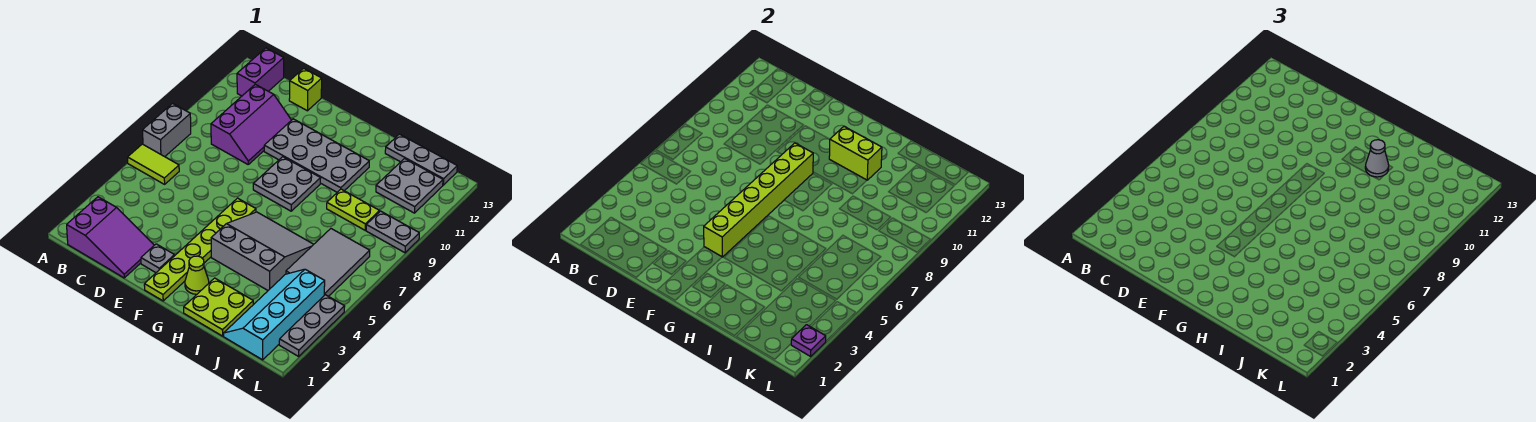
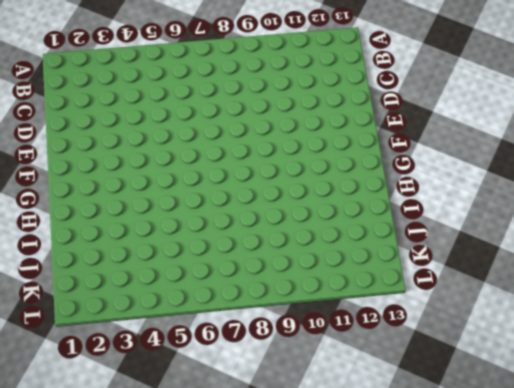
none -> lime 1x2 tile [128,144,179,184]
none -> grey 1x2 brick [143,104,191,157]
none -> purple 2x3 slope [67,197,154,278]

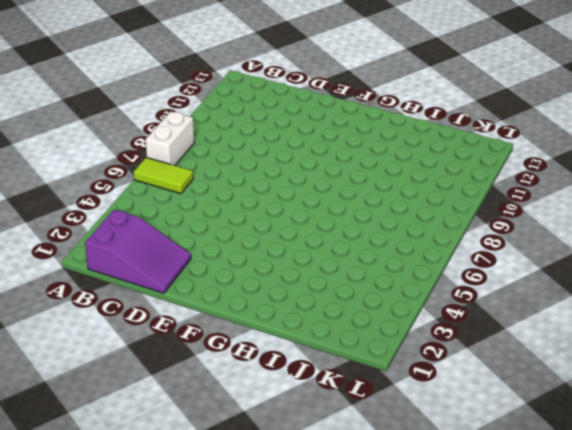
white 1x2 brick [145,111,194,166] -> grey 1x2 brick [143,104,191,157]
none -> purple 1x2 brick [237,48,284,96]
none -> purple 2x3 slope [211,84,291,164]
none -> lime 1x1 brick [289,68,322,111]

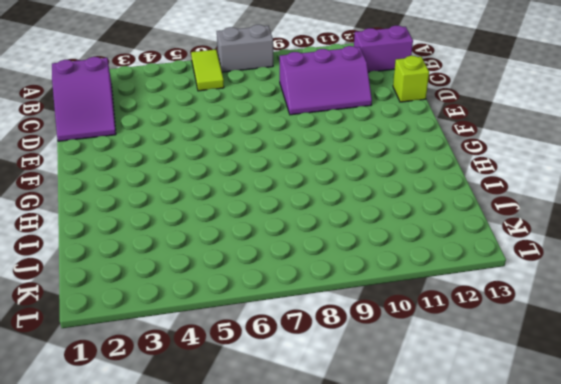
none -> grey 1x1 plate [141,244,175,273]
none -> grey 2x4 plate [264,119,369,192]
none -> lime 1x6 plate [144,198,256,301]

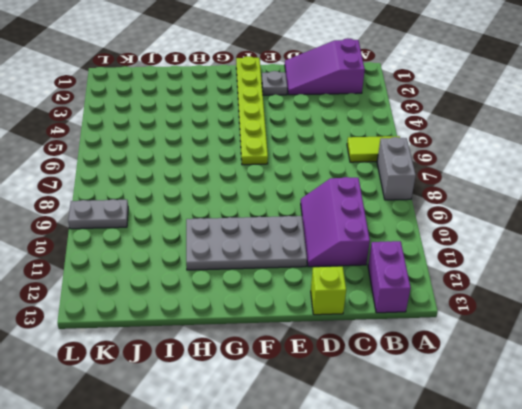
none -> grey 2x2 plate [253,157,321,211]
none -> lime 1x1 cone [185,256,209,294]
none -> grey 3x3 slope [211,212,314,290]

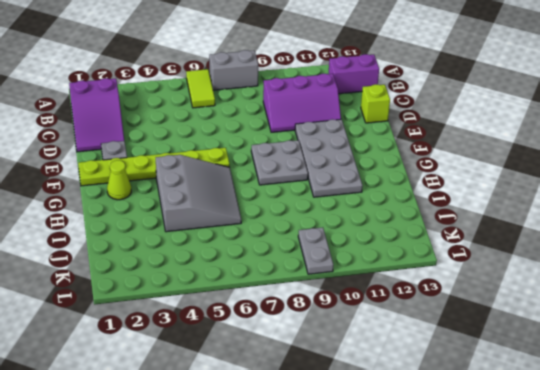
none -> lime 2x2 plate [184,278,253,336]
none -> lime 1x2 plate [327,189,379,230]
none -> grey 1x3 plate [385,134,457,185]

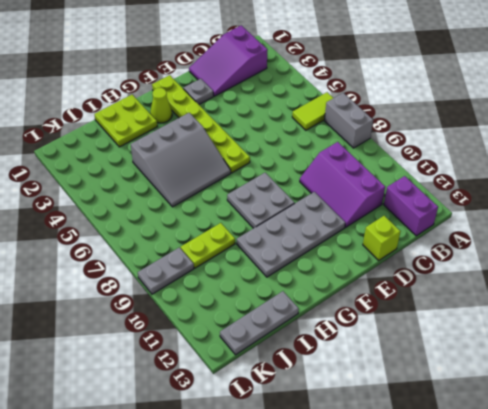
none -> cyan 2x4 slope [223,269,325,360]
none -> grey 2x3 tile [286,229,370,296]
none -> grey 2x2 plate [376,159,443,213]

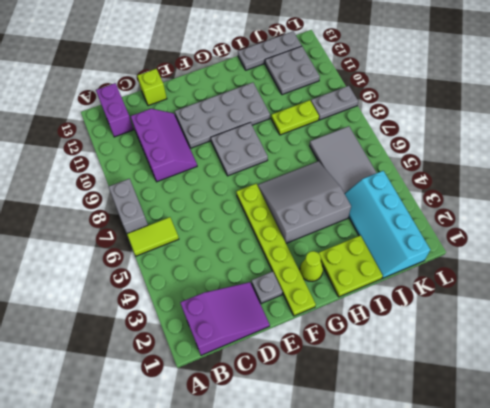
none -> grey 1x3 plate [279,295,345,356]
none -> lime 1x6 brick [704,143,813,257]
none -> lime 1x2 brick [829,126,882,180]

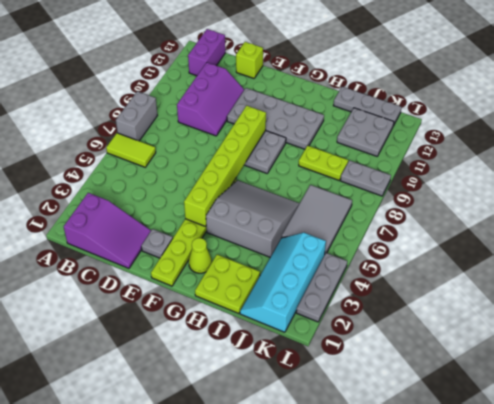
none -> lime 1x2 brick [829,126,882,180]
none -> purple 1x1 plate [791,325,826,356]
none -> grey 1x1 cone [1365,140,1389,177]

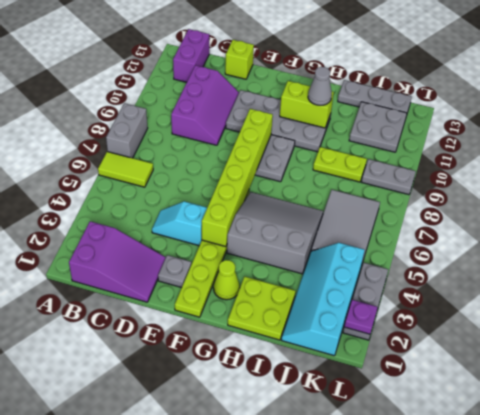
cyan 1x2 slope [152,201,207,246] -> none

